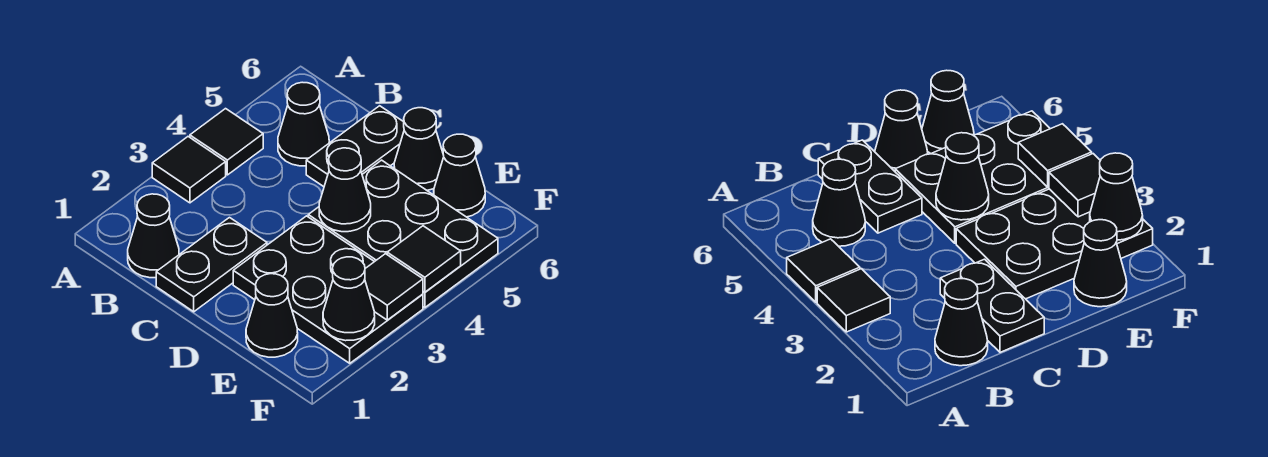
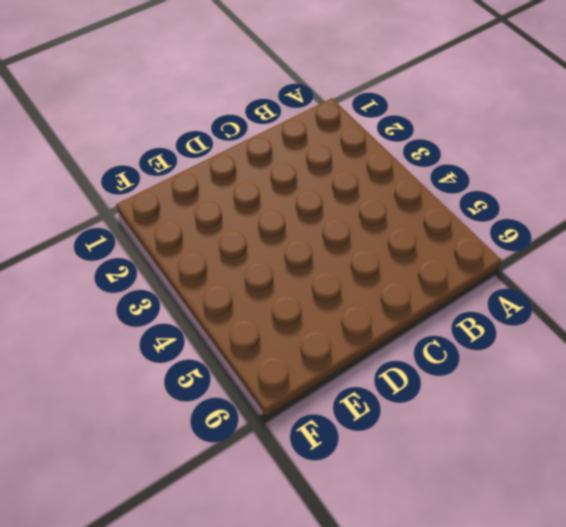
none -> black 1x1 tile [152,137,226,203]
none -> black 1x1 tile [190,109,263,175]
none -> black 1x1 cone [128,194,179,278]

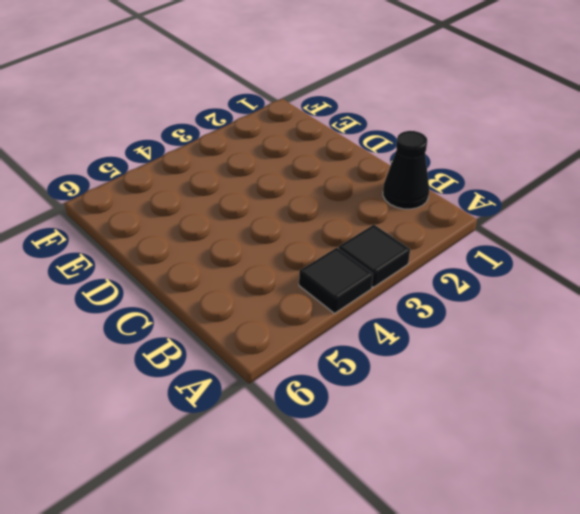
none -> black 1x1 cone [278,82,329,166]
none -> black 1x2 plate [156,218,267,312]
none -> black 1x2 plate [306,106,404,187]

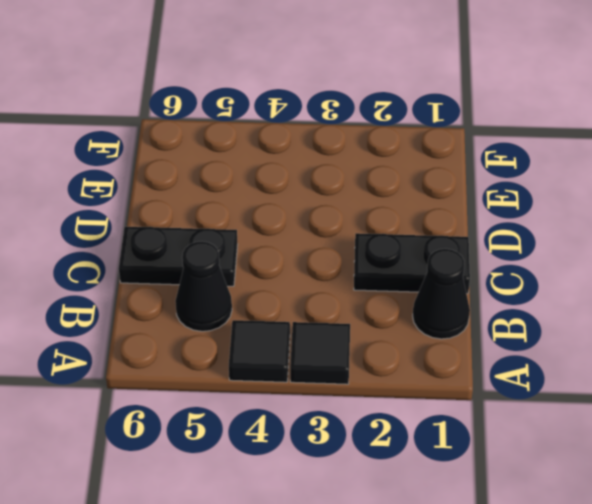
none -> black 2x3 plate [233,216,423,363]
none -> black 2x3 plate [308,160,498,308]
none -> black 1x1 cone [394,108,444,190]

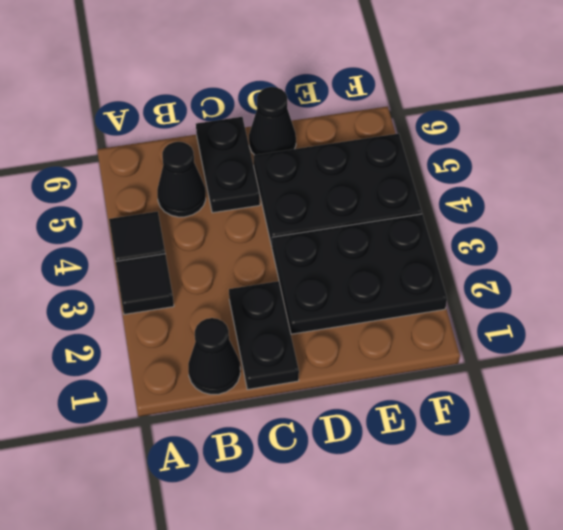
none -> black 1x1 cone [246,274,298,357]
none -> black 1x1 cone [434,134,485,217]
none -> black 1x1 cone [319,148,371,232]

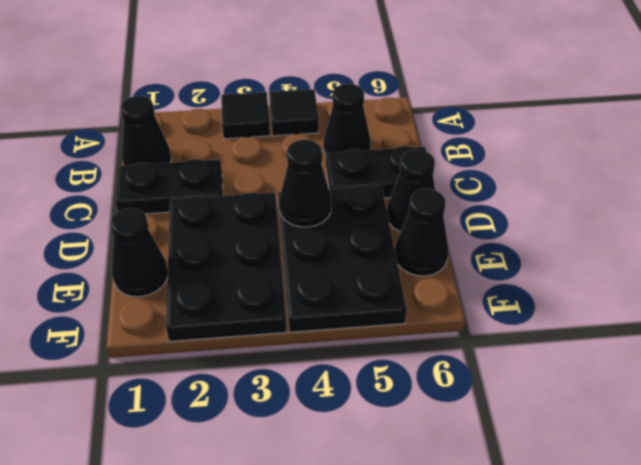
none -> black 1x1 cone [323,257,375,341]
none -> black 1x1 tile [365,254,423,320]
none -> black 1x1 tile [387,226,461,292]

